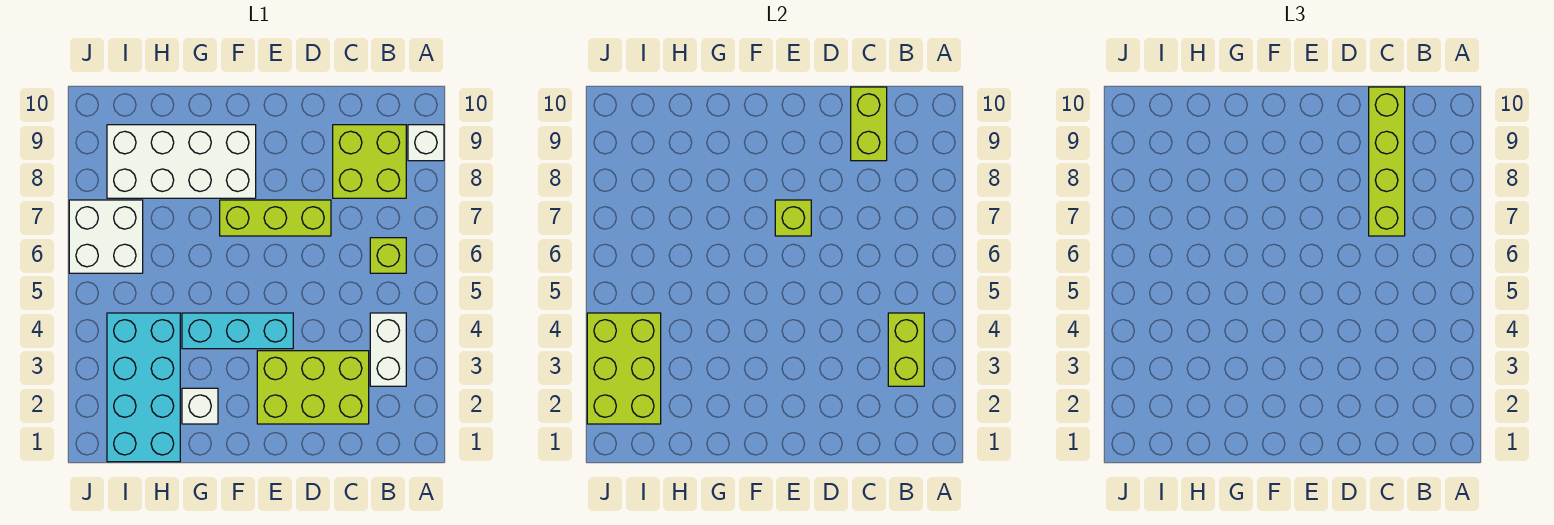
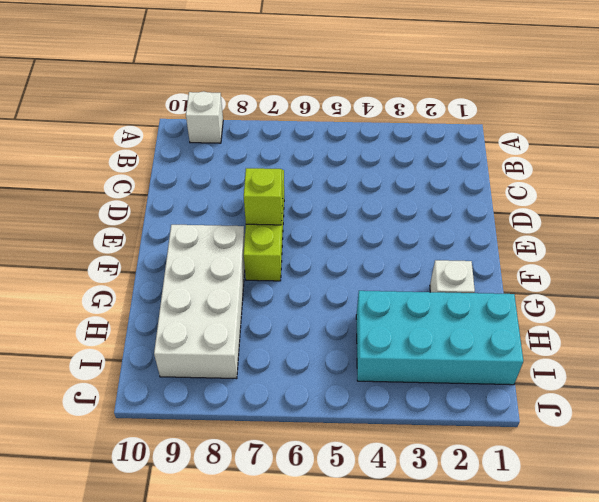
none -> white 1x2 brick [370,313,406,386]
none -> lime 1x1 brick [370,238,406,273]
none -> lime 2x2 brick [333,125,406,198]

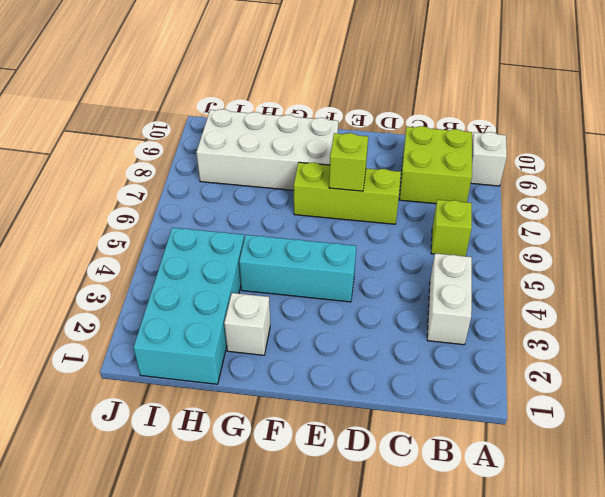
none -> lime 2x3 brick [257,351,369,424]
none -> white 2x2 brick [69,200,143,273]
none -> lime 1x2 brick [888,313,924,386]

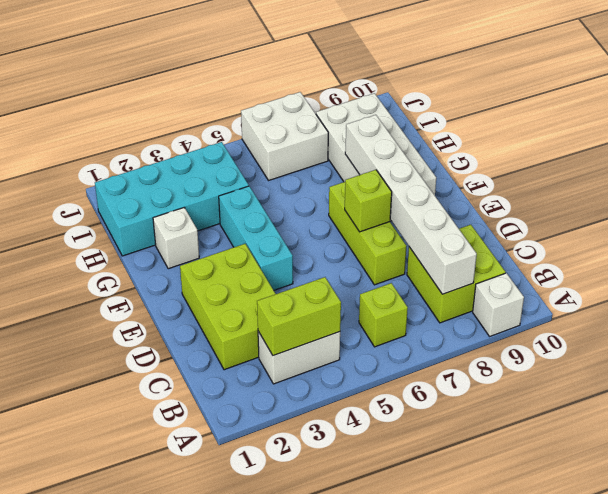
white 1x6 brick [345,115,477,294] -> none
none -> lime 1x2 brick [851,87,887,161]
none -> lime 2x3 brick [587,313,661,424]
none -> lime 1x4 brick [1369,87,1405,236]

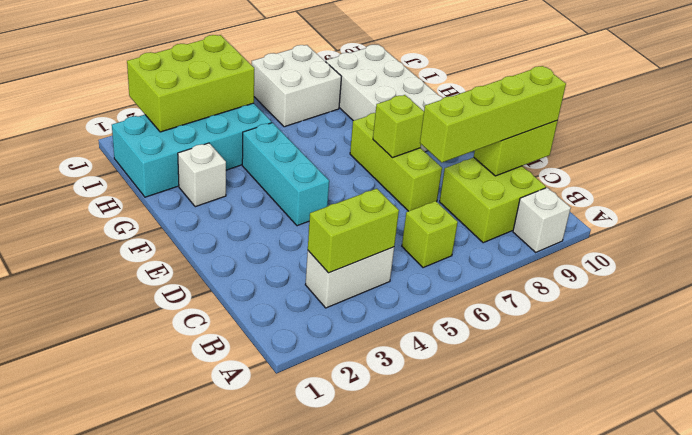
none -> lime 2x3 brick [257,351,369,424]

